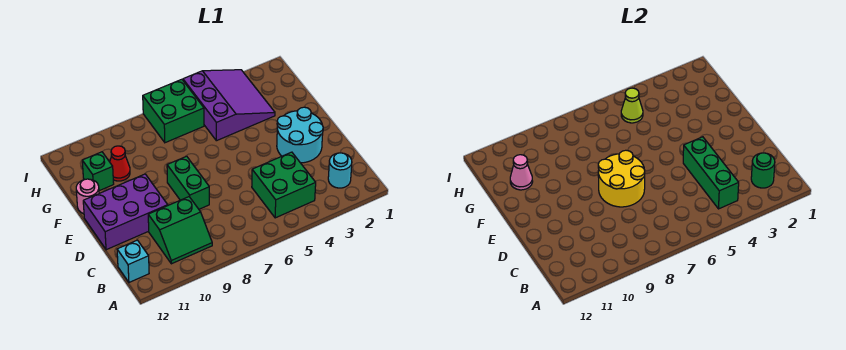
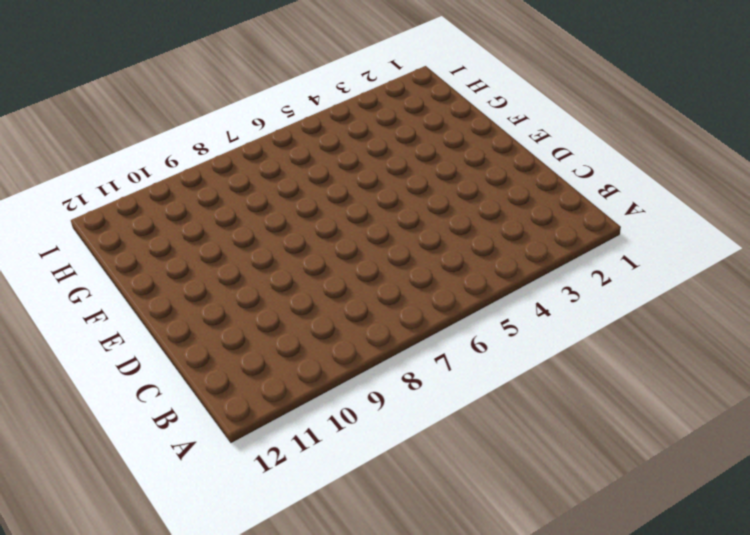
none -> cyan 1x1 round brick [328,153,352,188]
none -> green 2x2 brick [252,152,316,218]
none -> green 2x2 slope [148,197,212,264]

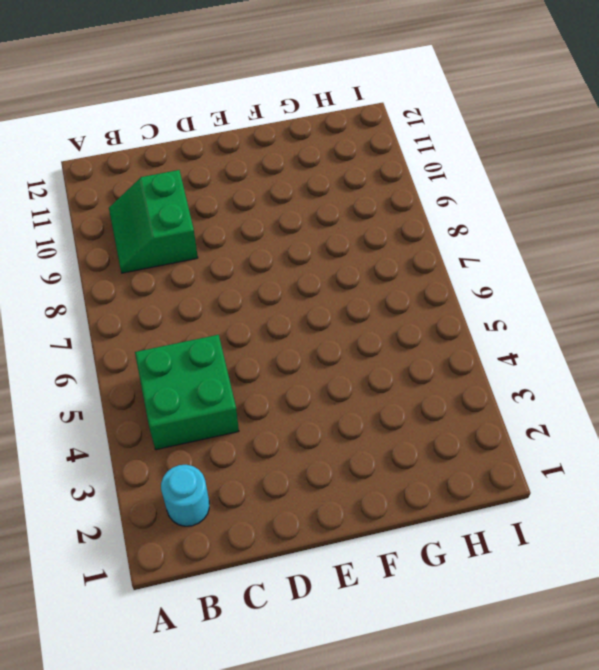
none -> cyan 1x1 brick [117,240,149,282]
none -> cyan 2x2 round brick [277,107,323,163]
none -> green 1x2 brick [167,156,209,209]

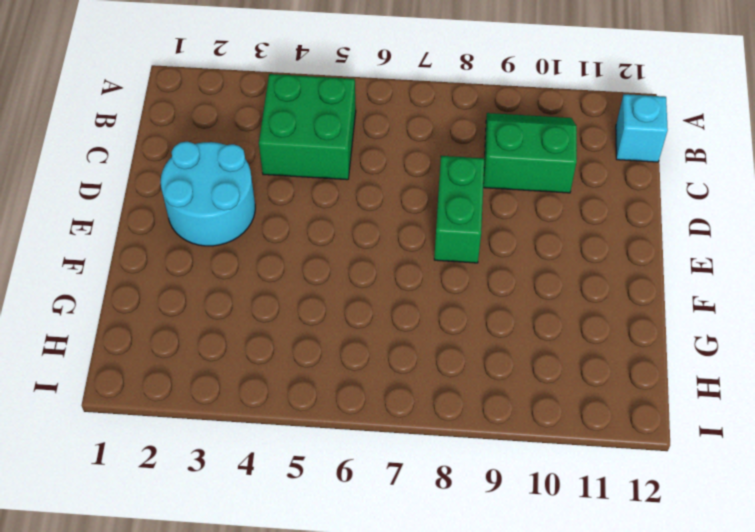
none -> cyan 1x1 round brick [328,153,352,188]
none -> purple 2x3 brick [83,174,168,250]
none -> pink 1x1 round brick [76,179,99,214]

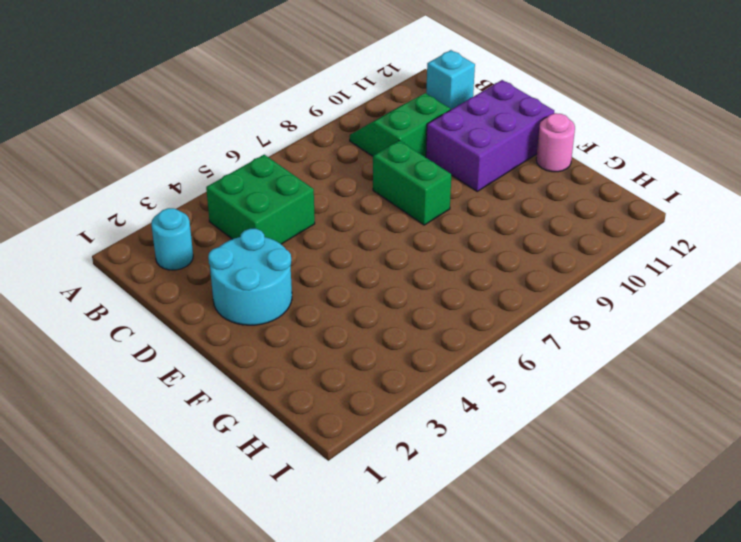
none -> purple 3x3 slope [183,70,275,141]
none -> red 1x1 cone [110,146,130,181]
none -> green 1x1 brick [82,152,114,191]

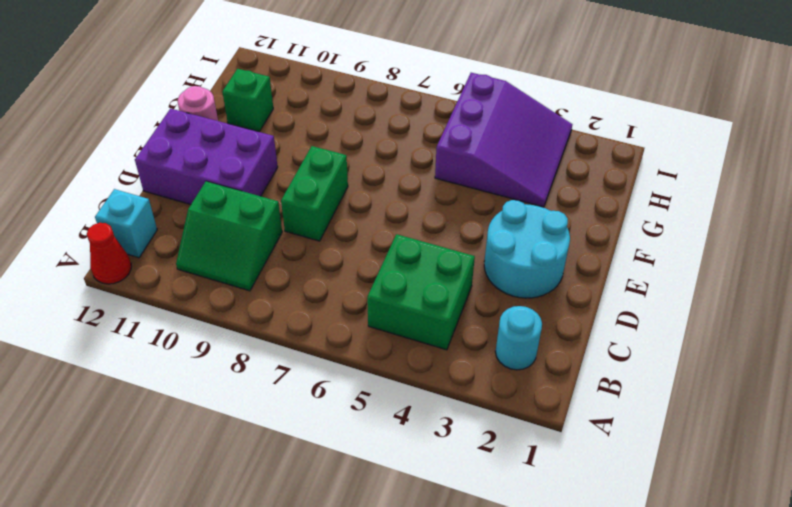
red 1x1 cone [87,223,131,284] -> red 1x1 cone moved to [110,146,130,181]
none -> green 2x2 brick [143,79,204,143]
none -> green 1x1 round brick [751,153,775,188]
none -> green 1x3 brick [683,137,739,209]

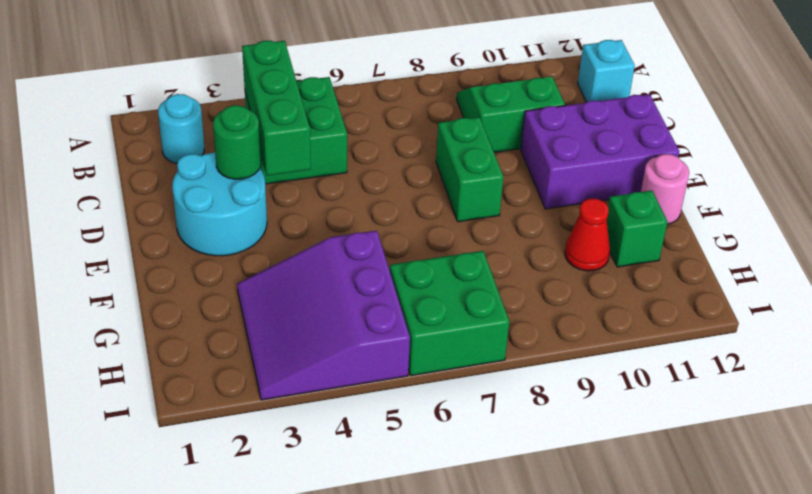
green 1x1 round brick [213,105,261,179] -> green 1x1 round brick moved to [751,153,775,188]
none -> yellow 2x2 round brick [598,150,645,207]
none -> pink 1x1 cone [510,155,533,190]
none -> lime 1x1 cone [621,88,643,123]

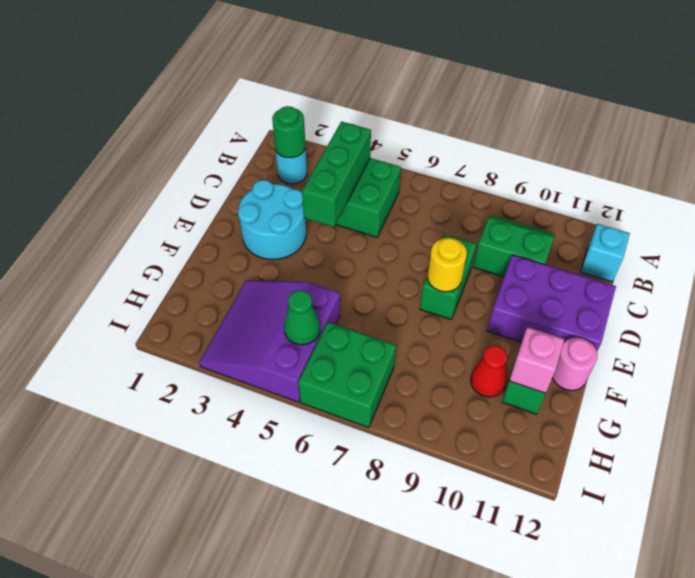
yellow 1x1 round brick [428,238,467,292] -> yellow 2x2 round brick [598,150,645,207]
pink 1x1 brick [509,327,564,393] -> pink 1x1 cone [510,155,533,190]
green 1x1 cone [284,290,320,345] -> lime 1x1 cone [621,88,643,123]

